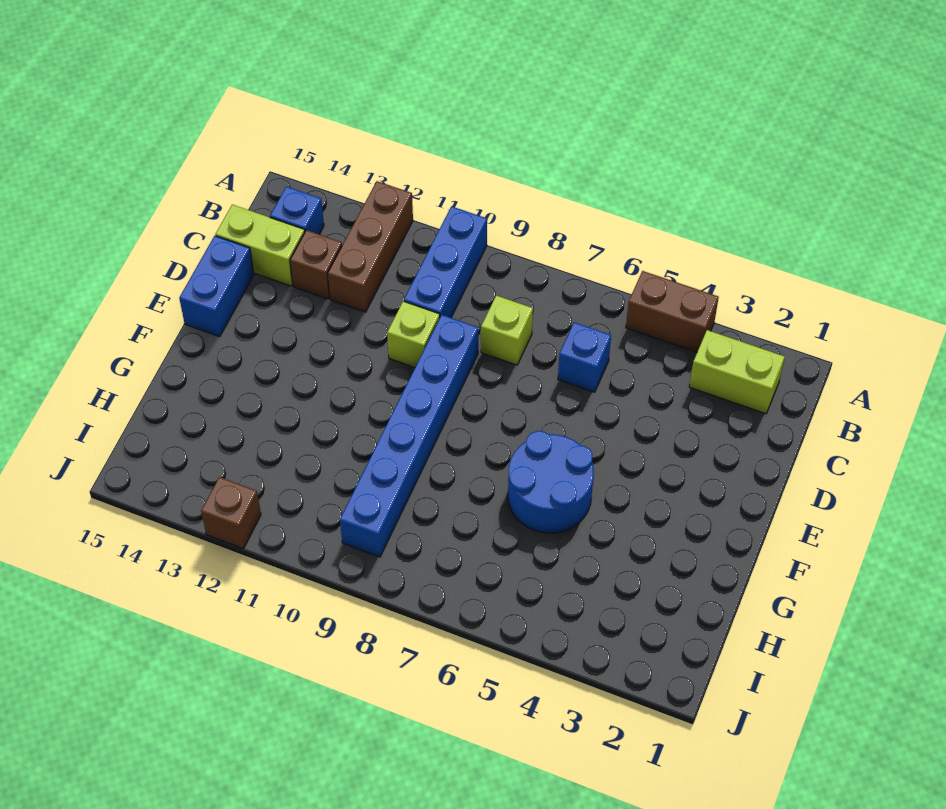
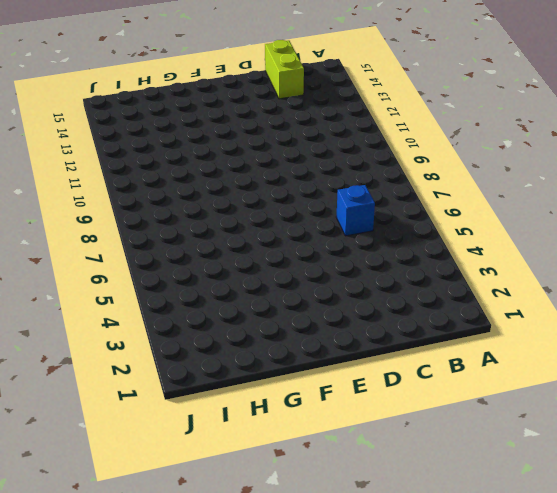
none -> brown 1x2 brick [626,271,719,352]
none -> blue 1x3 brick [404,206,487,318]
none -> brown 1x3 brick [328,181,413,312]

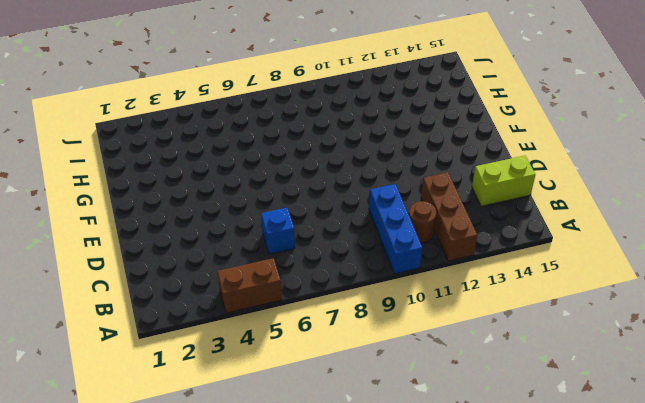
brown 1x1 round brick [409,201,436,243] -> none
none -> lime 1x2 brick [689,330,785,414]
none -> blue 1x1 brick [270,187,324,234]
none -> lime 1x1 brick [481,296,533,365]

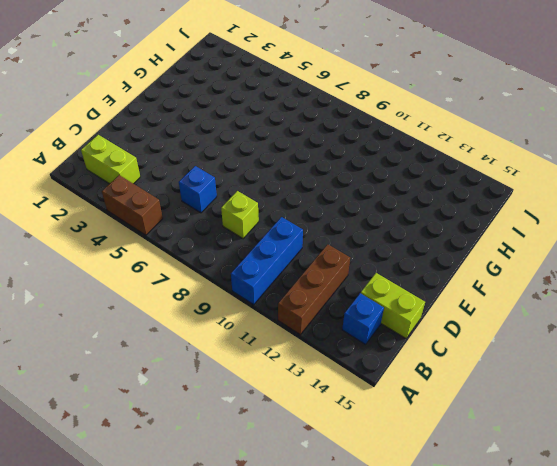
none -> brown 1x1 brick [290,230,342,299]
none -> blue 1x6 brick [340,315,478,557]
none -> lime 1x1 brick [387,301,440,367]

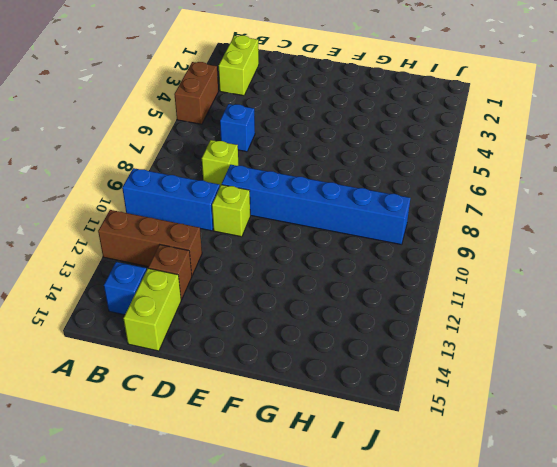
none -> blue 1x2 brick [179,236,254,337]
none -> blue 2x2 round brick [508,431,594,533]
none -> brown 1x1 brick [201,477,261,548]

